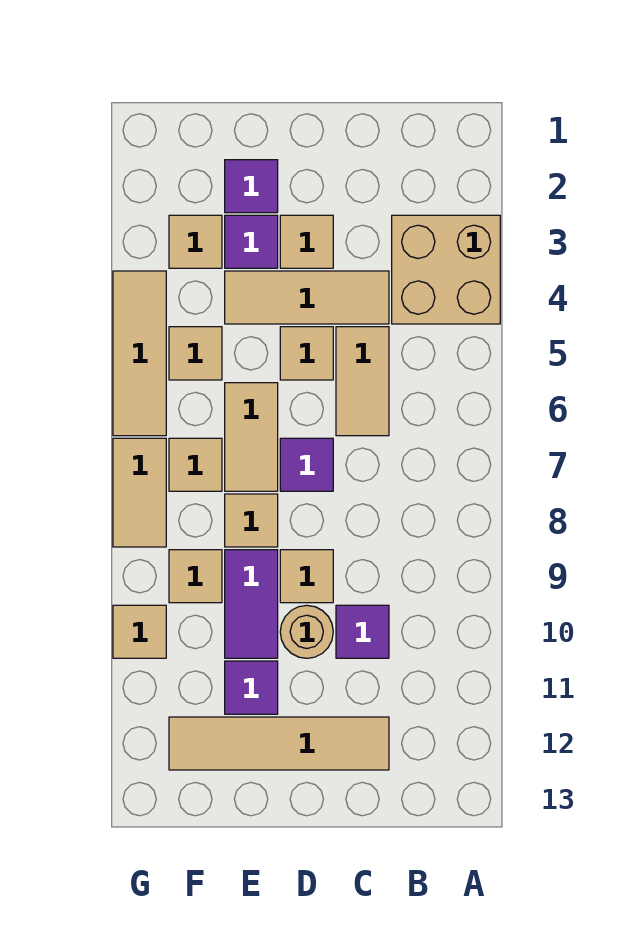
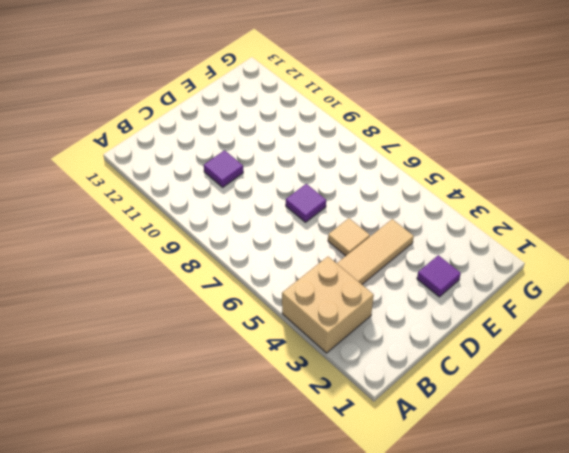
none -> tan 1x2 tile [336,327,389,436]
none -> tan 1x4 tile [169,717,389,770]
none -> tan 1x1 tile [280,215,333,268]

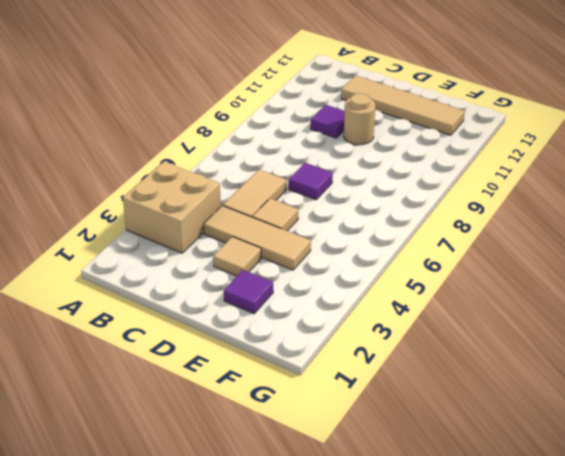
none -> tan 1x1 tile [280,550,333,603]
none -> purple 1x1 tile [225,215,278,268]
none -> tan 1x2 tile [225,383,278,491]

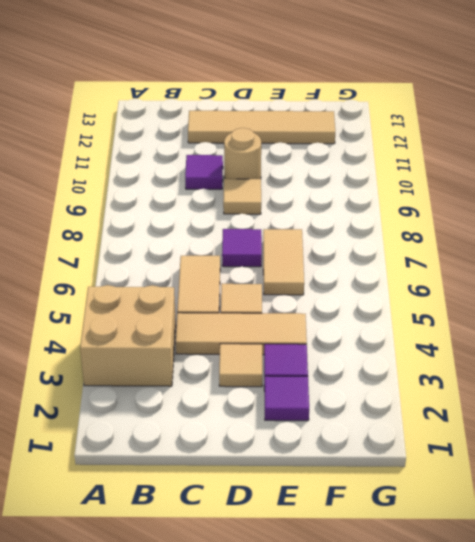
none -> tan 1x1 tile [225,494,278,547]
none -> purple 1x2 tile [225,550,278,658]
none -> purple 1x1 tile [225,661,278,714]

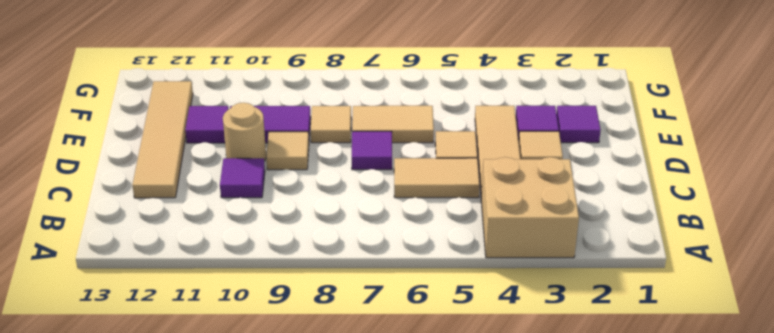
none -> tan 1x1 tile [169,215,222,268]
none -> tan 1x1 tile [169,327,222,380]
none -> tan 1x1 tile [169,438,222,491]

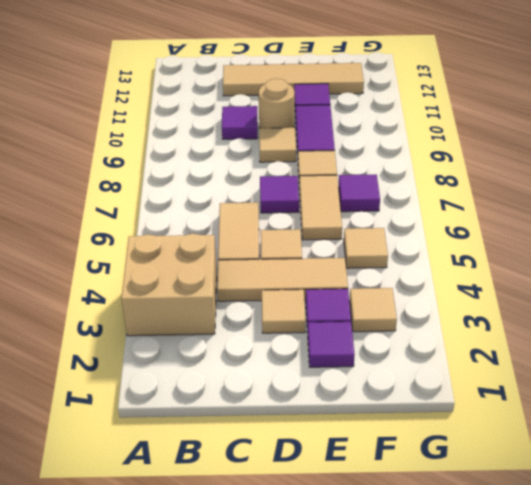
purple 1x1 tile [339,174,380,212] -> tan 1x1 tile [169,438,222,491]
none -> tan 1x1 tile [169,550,222,603]
none -> tan 1x3 tile [113,271,166,436]
none -> tan 1x2 tile [113,438,166,547]

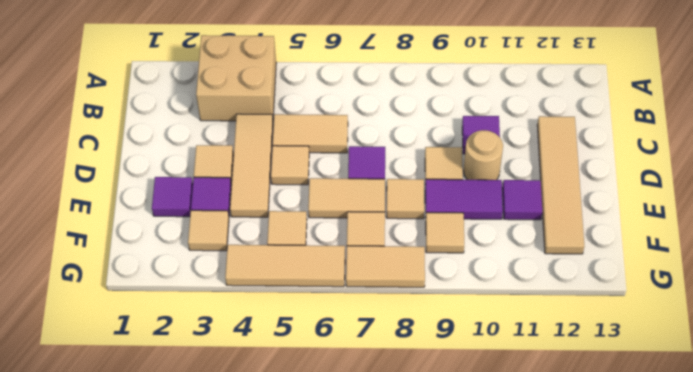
none -> tan 1x1 tile [113,605,166,658]

